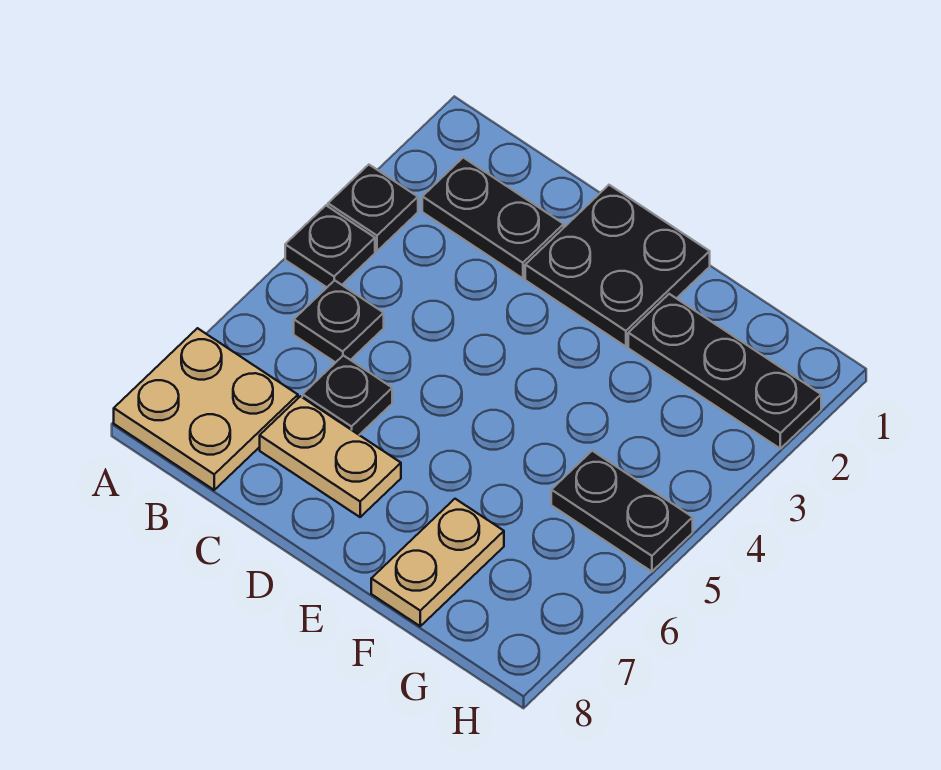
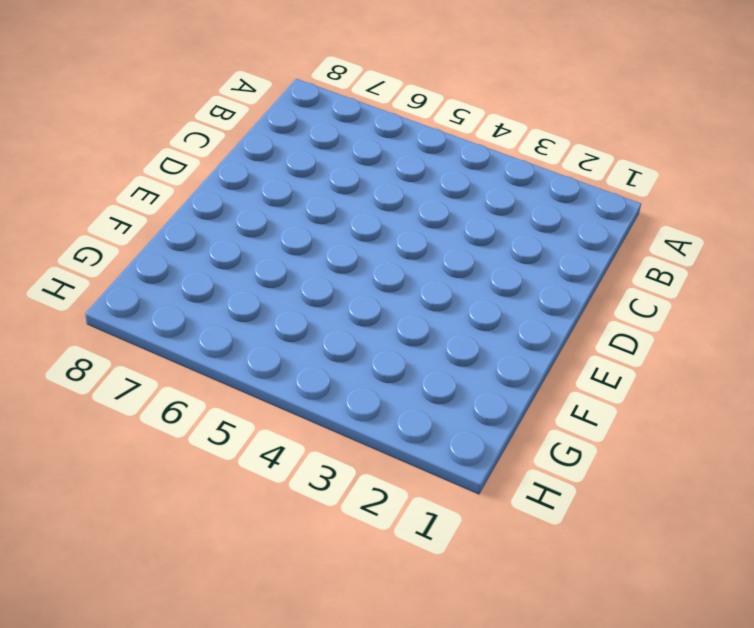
none -> black 1x1 plate [328,165,418,251]
none -> black 1x1 plate [285,206,375,287]

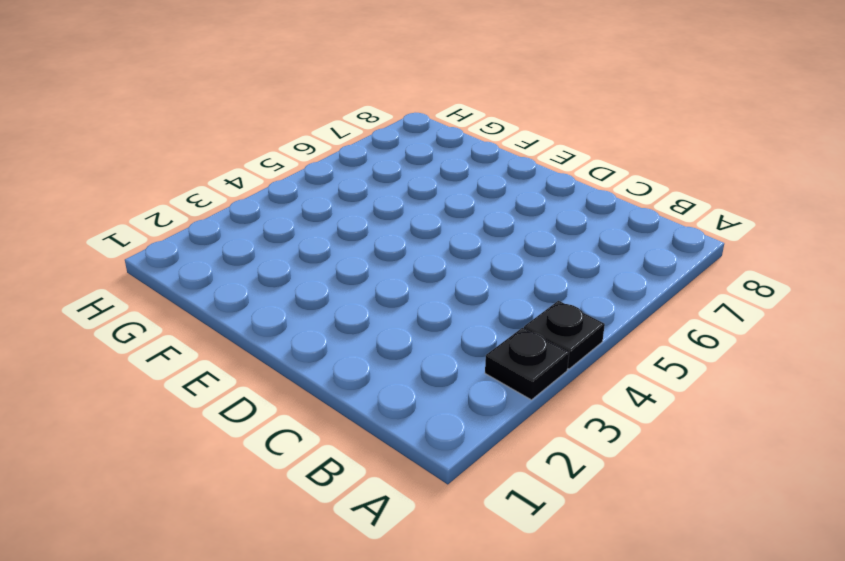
none -> tan 2x2 plate [114,328,298,490]
none -> black 1x2 plate [422,158,564,278]

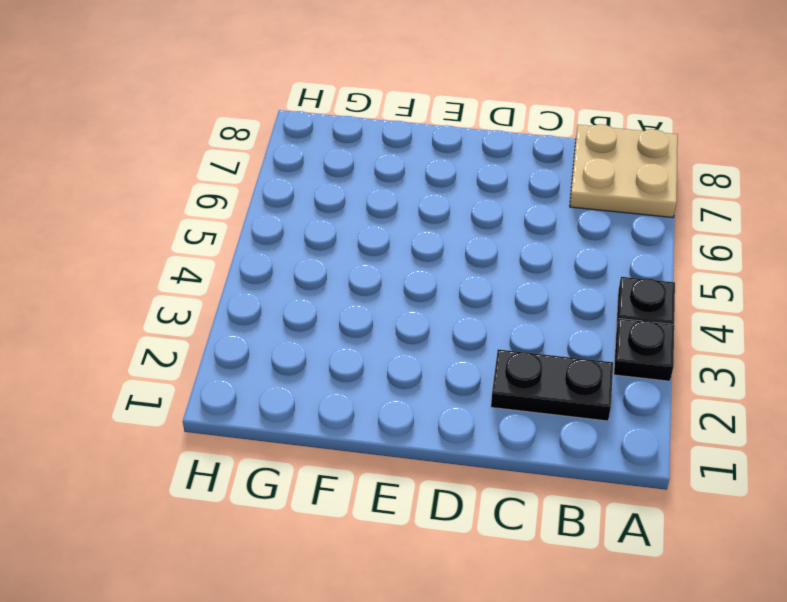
none -> black 1x1 plate [294,280,384,363]
none -> black 1x1 plate [302,355,392,435]

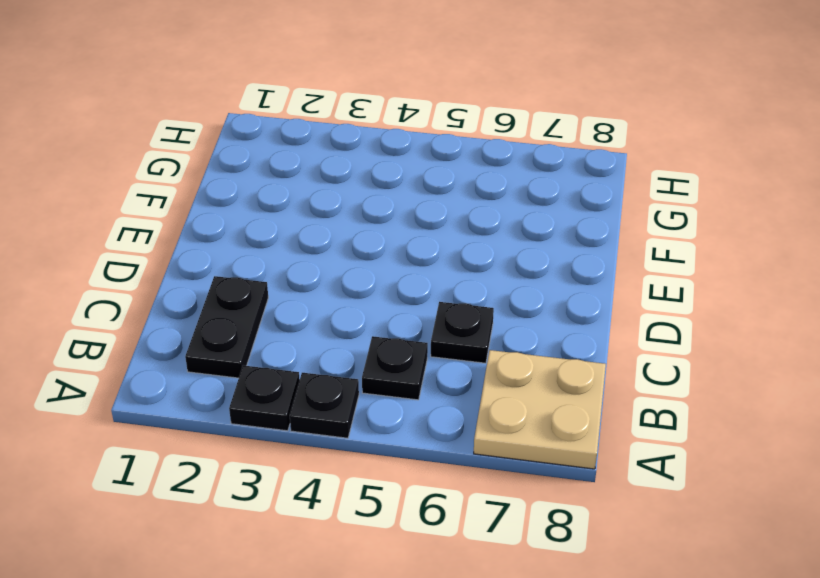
none -> tan 1x2 plate [260,396,401,517]
none -> black 2x2 plate [525,185,710,346]

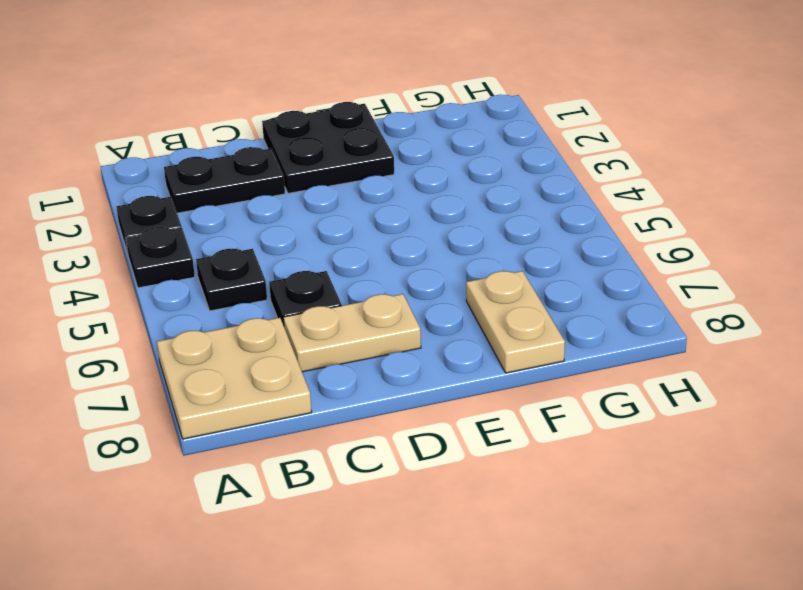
none -> black 1x3 plate [628,294,821,449]
none -> black 1x2 plate [551,451,693,572]

